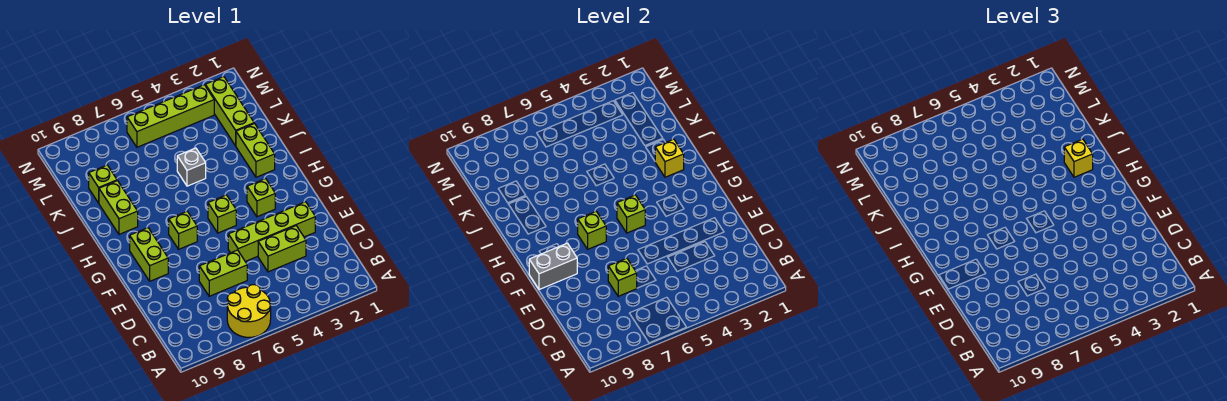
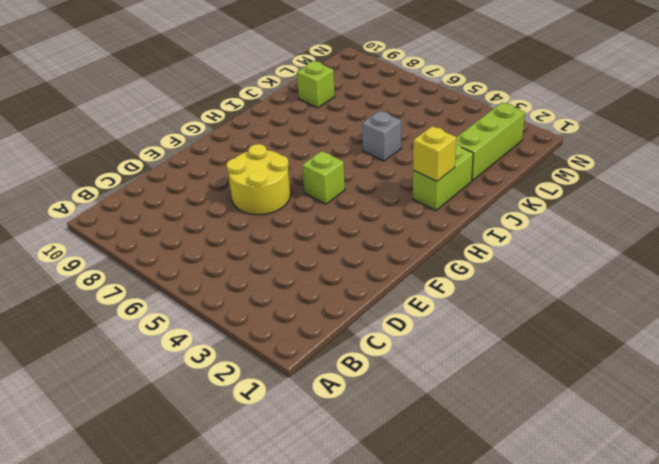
yellow 2x2 round brick [227,144,290,215] -> yellow 2x2 round brick moved to [227,285,271,337]
none -> lime 1x2 brick [258,226,306,272]
none -> lime 1x2 brick [199,250,247,296]
none -> lime 1x4 brick [228,202,315,261]

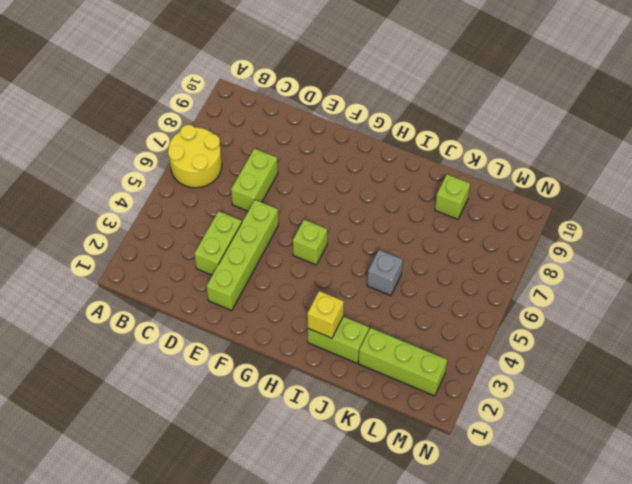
none -> lime 1x2 brick [130,228,168,281]
none -> lime 1x1 brick [247,179,275,217]
none -> lime 1x1 brick [169,211,197,249]

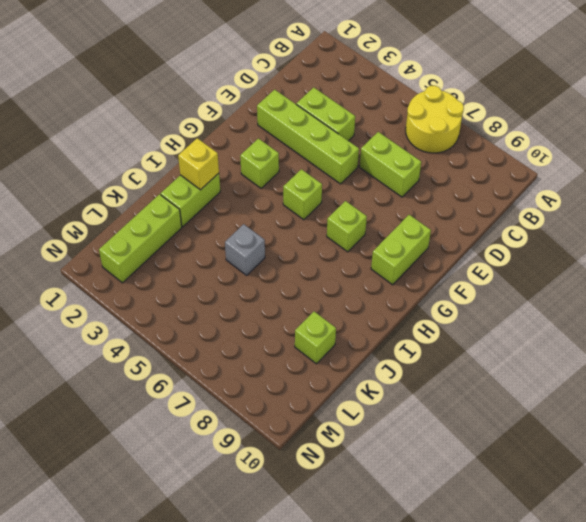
none -> lime 1x2 brick [99,181,138,234]
none -> lime 1x4 brick [127,85,214,147]
none -> lime 1x1 brick [608,258,637,296]

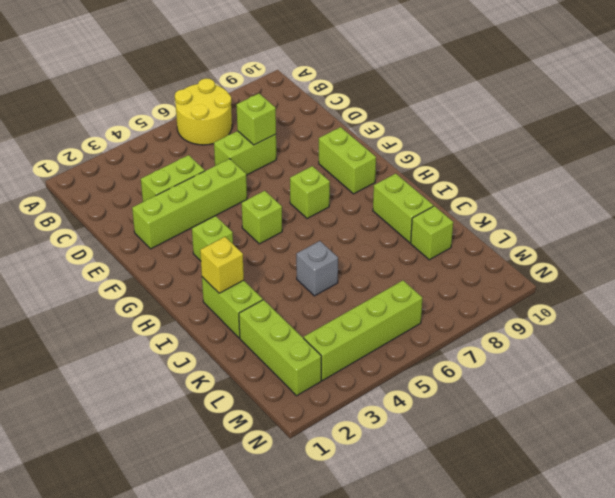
none -> grey 1x2 brick [529,243,577,290]
none -> lime 1x1 brick [617,195,645,233]
none -> lime 1x1 brick [578,211,606,249]

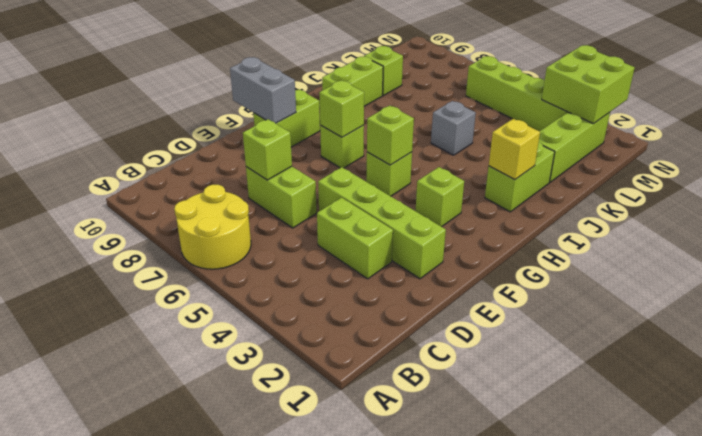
lime 2x2 brick [542,45,635,123] -> none
none -> yellow 1x1 brick [1064,139,1093,177]

